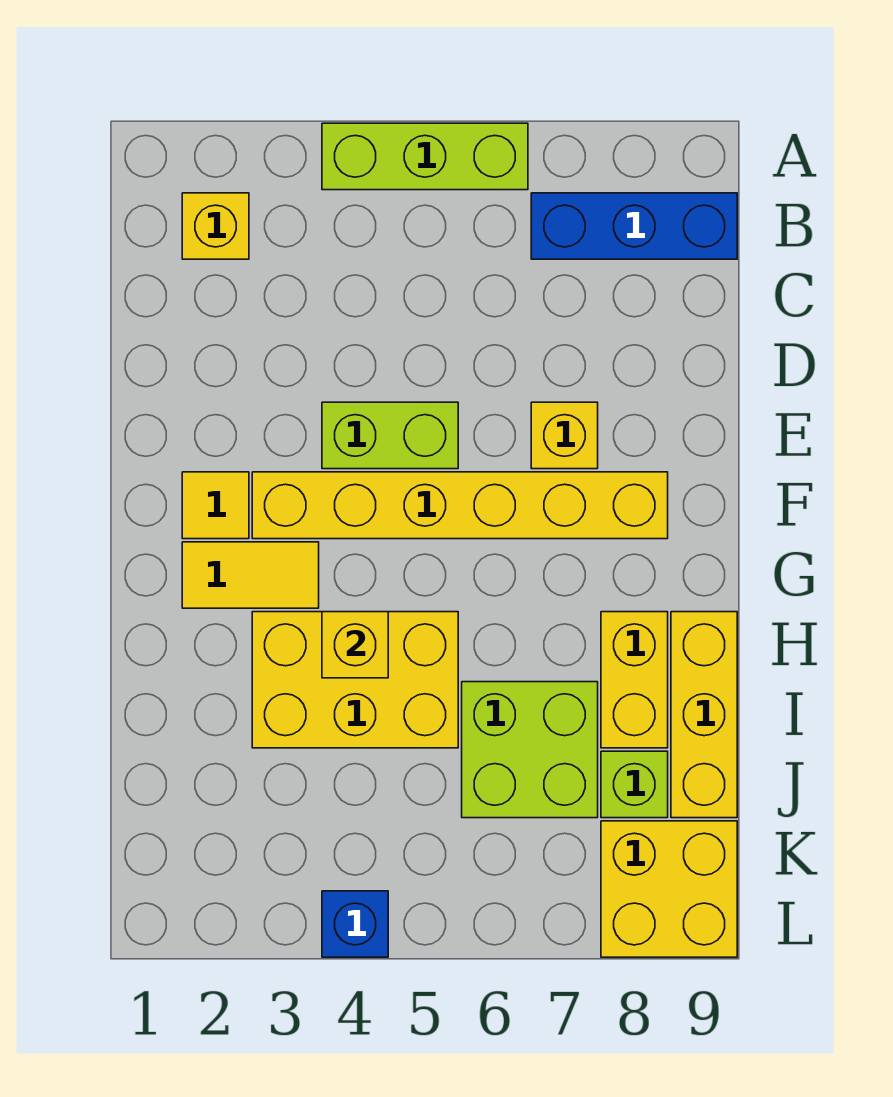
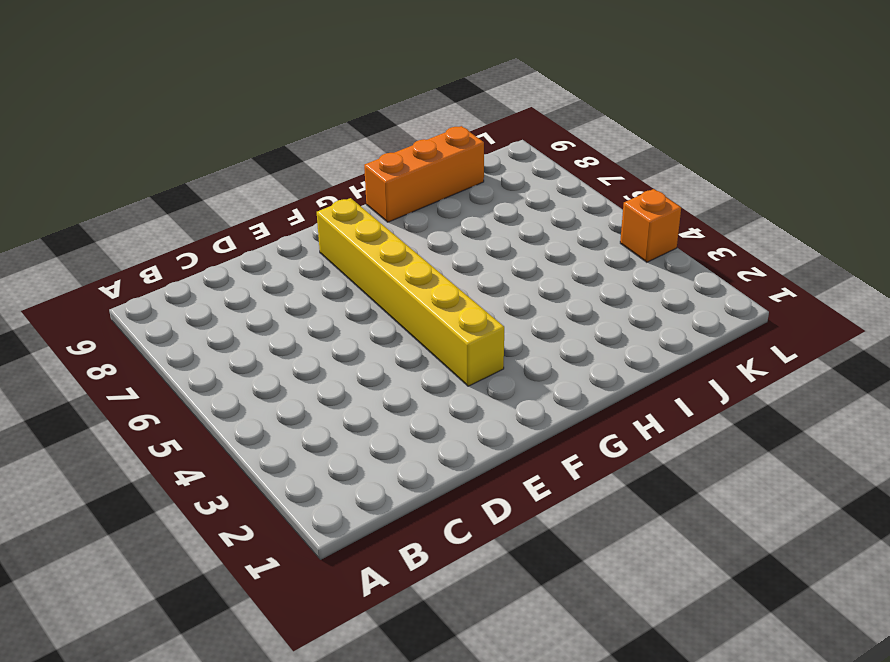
orange 1x3 brick [364,126,484,222] -> yellow 1x3 brick [671,612,737,818]
orange 1x1 brick [620,189,681,262] -> blue 1x1 brick [322,891,388,957]
none -> lime 1x3 brick [322,123,528,190]
none -> yellow 1x1 brick [182,193,249,259]
none -> blue 1x3 brick [531,193,737,259]

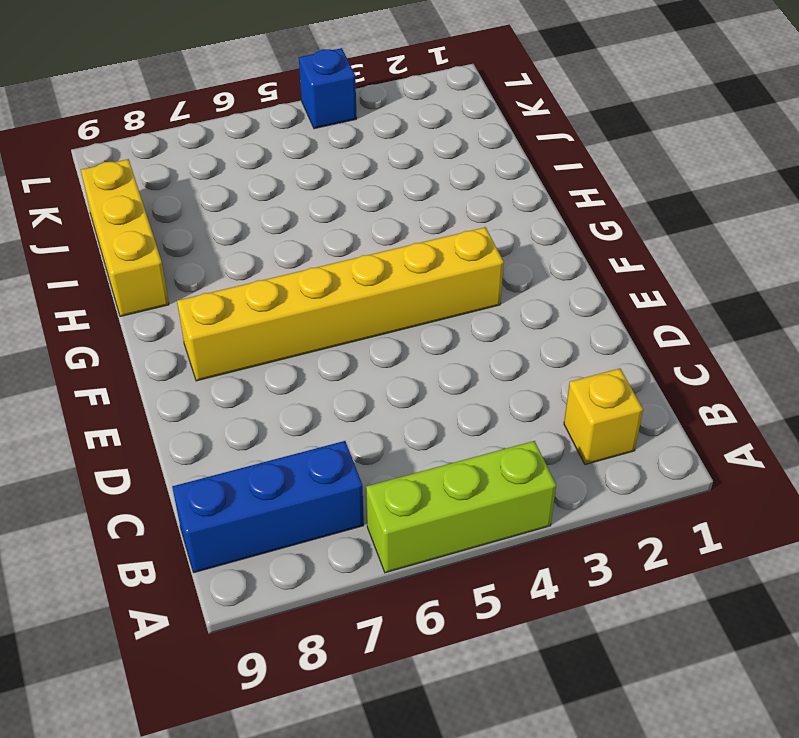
none -> lime 1x2 brick [322,402,458,469]
none -> yellow 1x1 brick [531,402,598,469]
none -> yellow 1x1 tile [182,472,249,539]

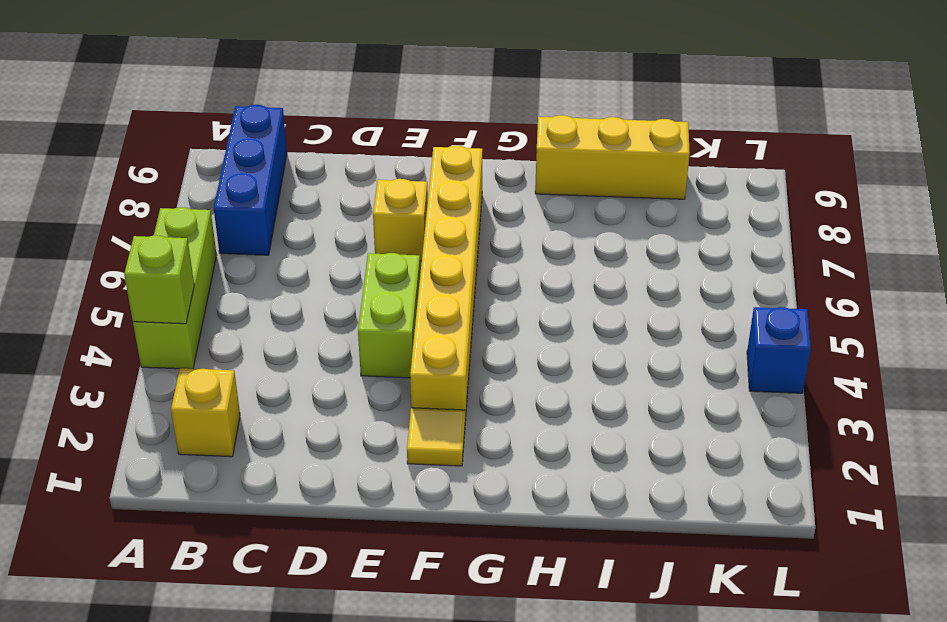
lime 1x1 brick [124,235,194,324] -> lime 1x1 brick moved to [601,751,668,818]
none -> yellow 1x2 tile [182,542,319,608]
none -> yellow 2x3 brick [252,612,458,748]
none -> yellow 1x2 brick [601,612,668,748]

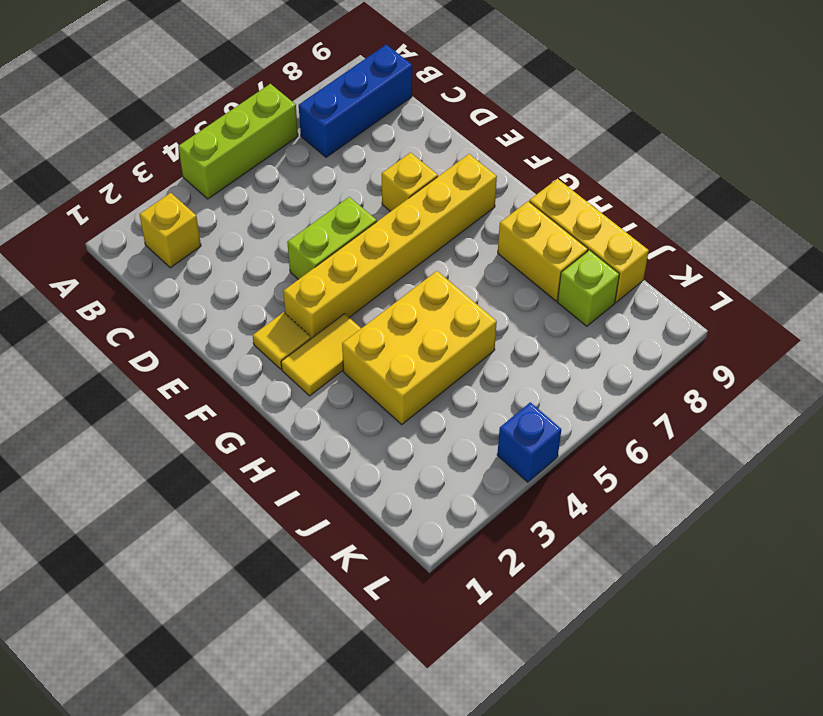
none -> lime 2x2 brick [462,682,598,818]
none -> yellow 2x2 brick [601,821,737,957]
none -> yellow 1x1 brick [322,612,388,678]

